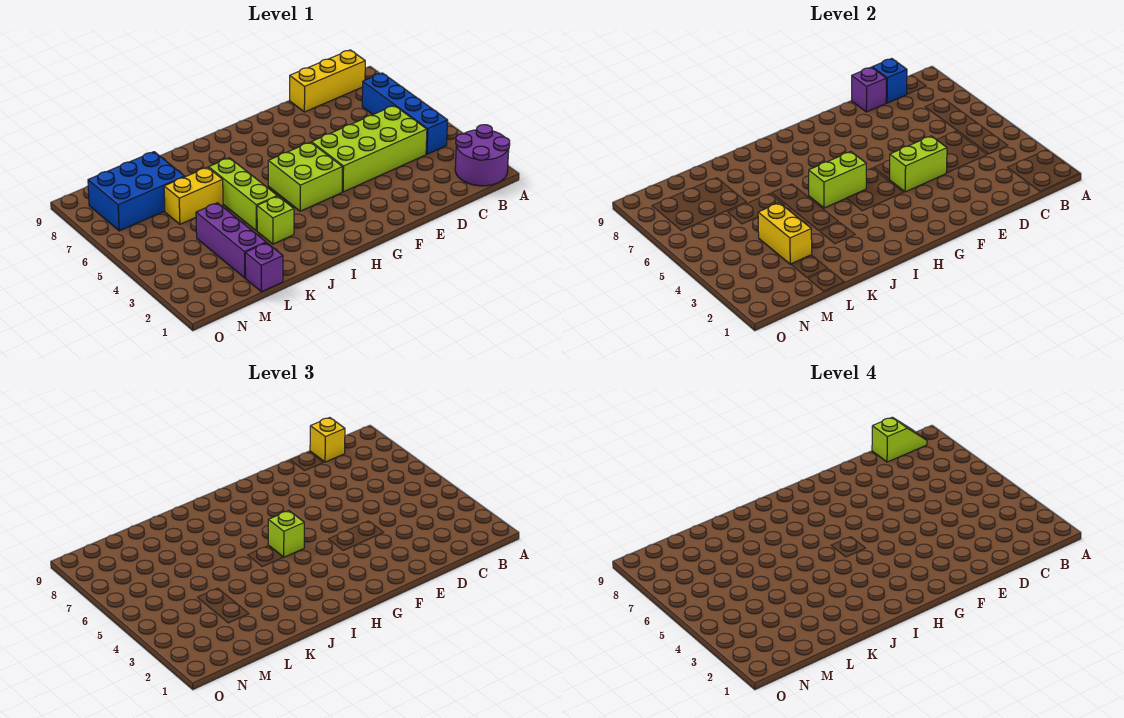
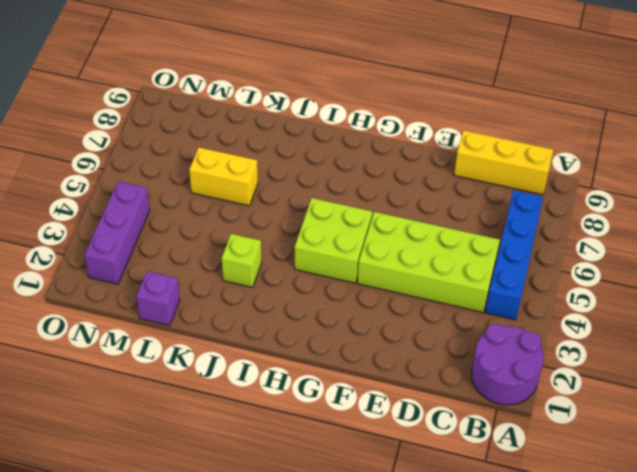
purple 1x3 brick [84,181,150,284] -> purple 1x3 brick moved to [196,203,266,278]
none -> lime 1x3 brick [209,158,277,231]
none -> blue 2x3 brick [88,152,185,231]
none -> blue 1x1 brick [872,59,907,103]

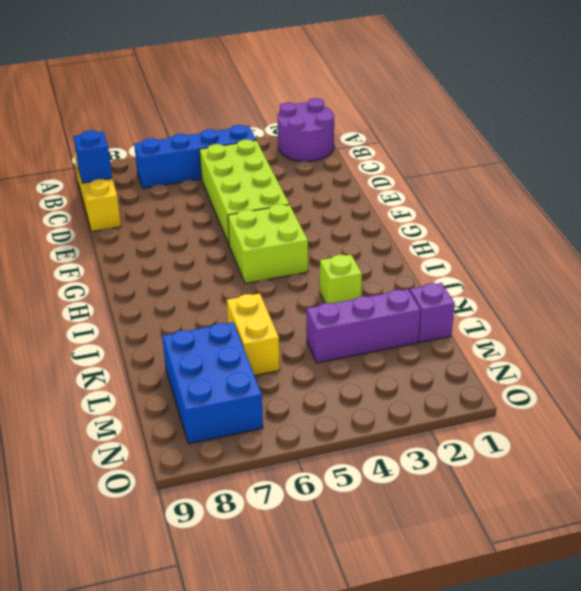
none -> lime 1x3 brick [209,158,277,231]
none -> purple 1x1 brick [852,67,886,112]
none -> lime 1x2 brick [889,136,947,192]

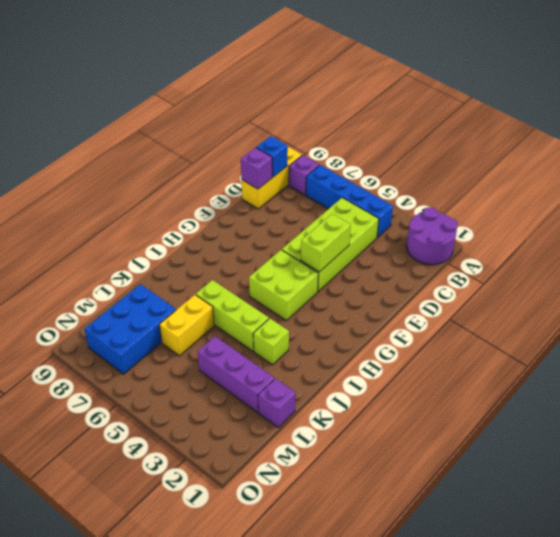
purple 1x1 brick [289,155,319,195] -> none
none -> lime 1x2 brick [809,152,866,208]
none -> yellow 1x2 brick [758,203,812,264]
none -> yellow 1x1 brick [310,418,345,462]

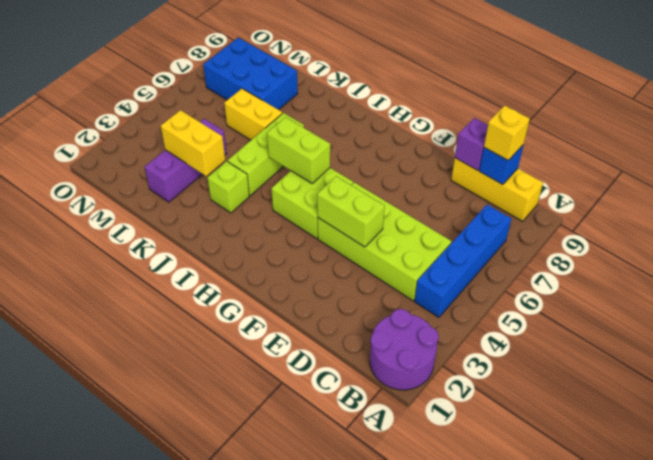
yellow 1x2 brick [161,110,225,176] -> yellow 1x2 brick turned to [758,203,812,264]
none -> purple 1x1 brick [245,243,283,292]
none -> lime 1x1 brick [268,511,304,557]
none -> lime 1x2 slope [872,417,927,462]

